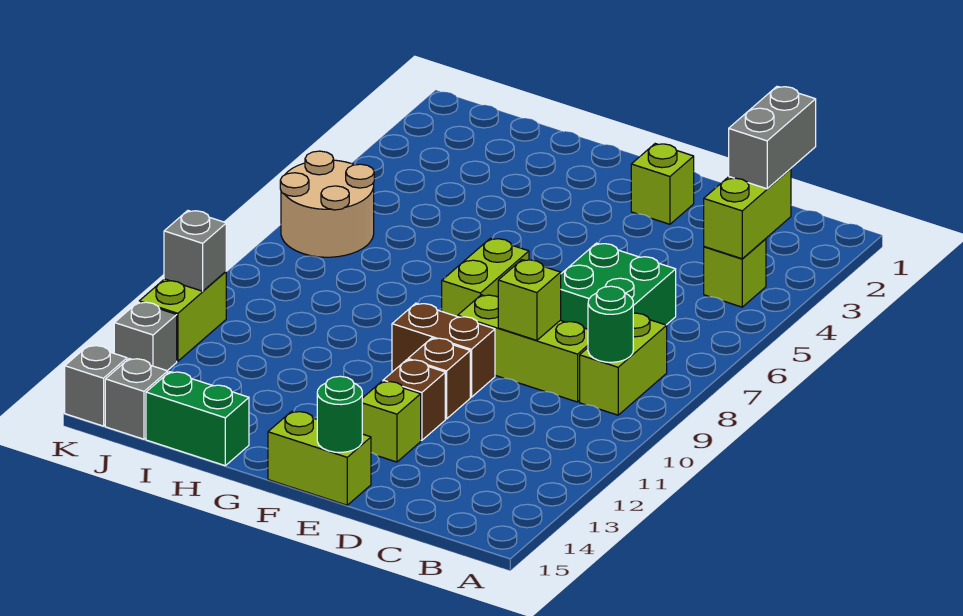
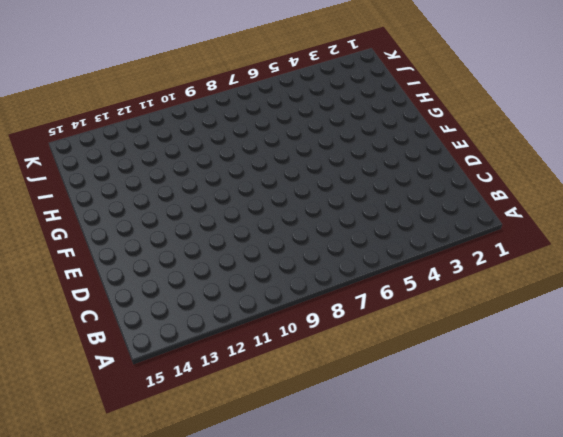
none -> lime 1x1 brick [704,239,766,307]
none -> lime 1x2 brick [580,313,667,415]
none -> green 2x2 brick [561,243,676,329]

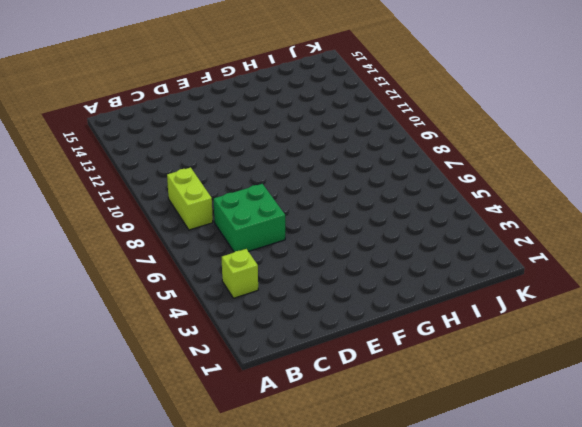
none -> lime 1x3 brick [458,295,588,402]
none -> lime 1x1 brick [631,144,694,224]
none -> brown 1x2 brick [392,303,495,397]

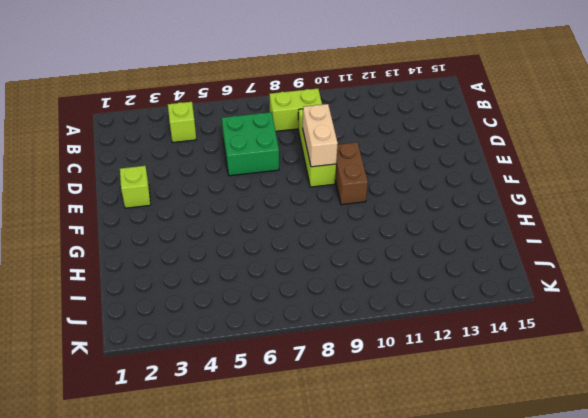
tan 1x2 brick [303,104,338,167] -> lime 1x1 brick [498,260,561,340]
none -> brown 1x1 brick [408,338,470,419]
none -> brown 1x1 brick [383,360,445,440]
none -> lime 1x1 brick [362,381,421,462]

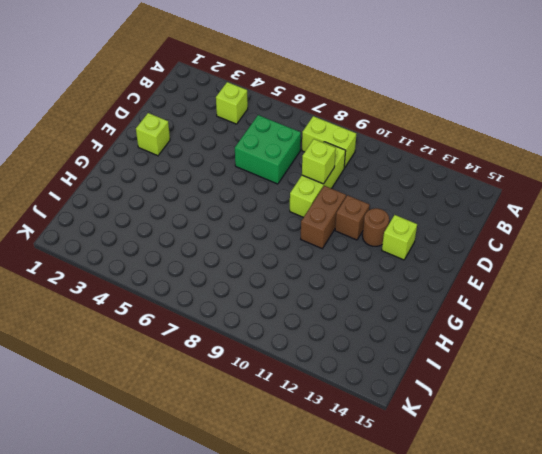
brown 1x1 round brick [362,208,389,246] -> brown 1x1 brick [383,360,445,440]
none -> lime 1x2 brick [268,411,371,505]
none -> lime 1x2 brick [442,238,529,317]
none -> green 1x2 brick [146,372,249,466]

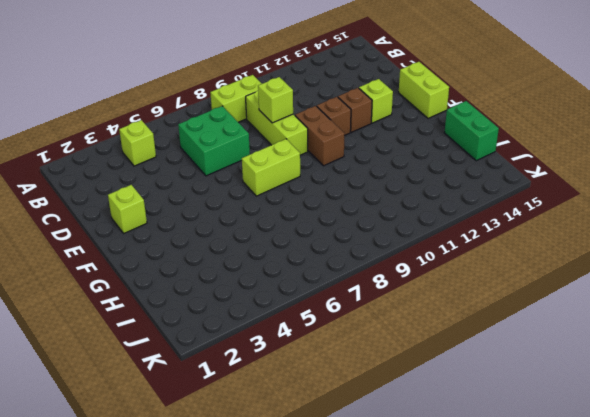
none -> tan 2x2 round brick [280,151,374,257]
none -> grey 1x1 brick [105,359,168,439]
none -> lime 1x2 brick [139,272,226,361]

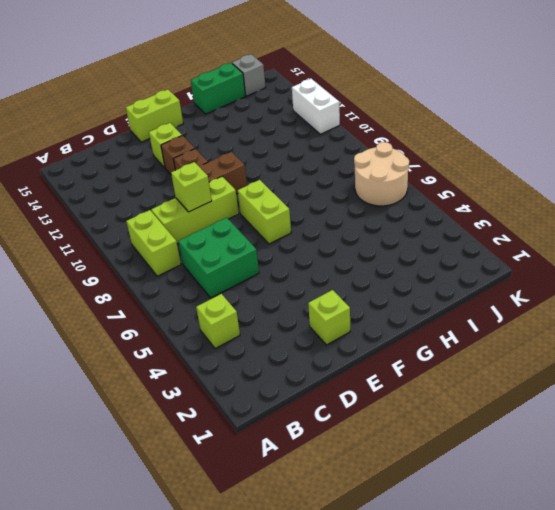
white 1x2 brick [292,79,340,134] -> lime 1x2 brick [139,272,226,361]
none -> grey 1x1 brick [114,302,177,371]
none -> grey 1x1 brick [65,345,127,426]
none -> lime 1x2 brick [704,169,791,259]

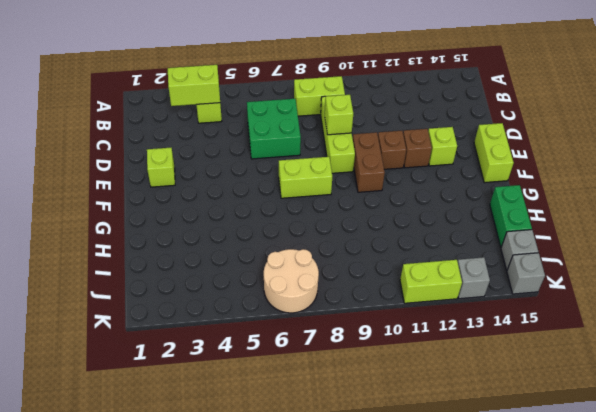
none -> green 1x1 round brick [588,286,633,362]
none -> green 1x1 round brick [317,376,362,452]
none -> grey 1x1 brick [164,211,226,291]

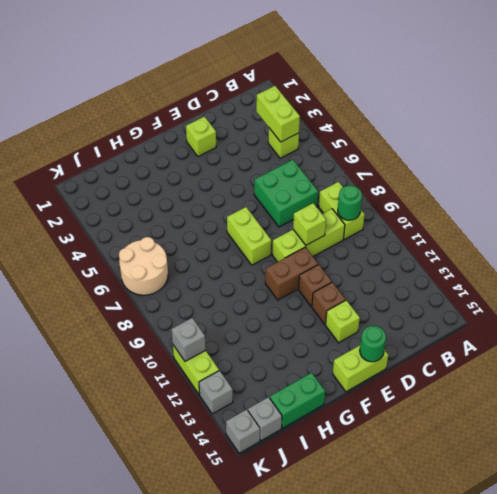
none -> grey 1x2 brick [729,86,816,189]

